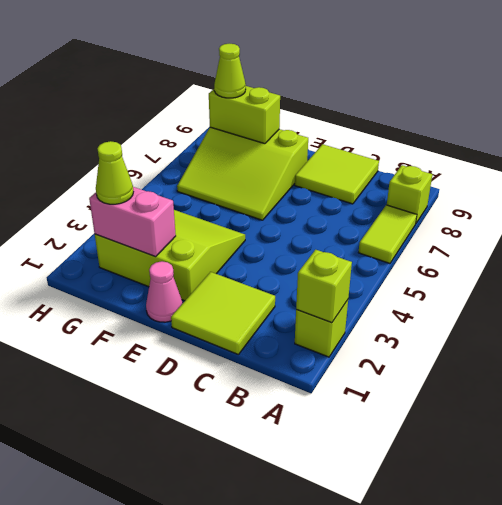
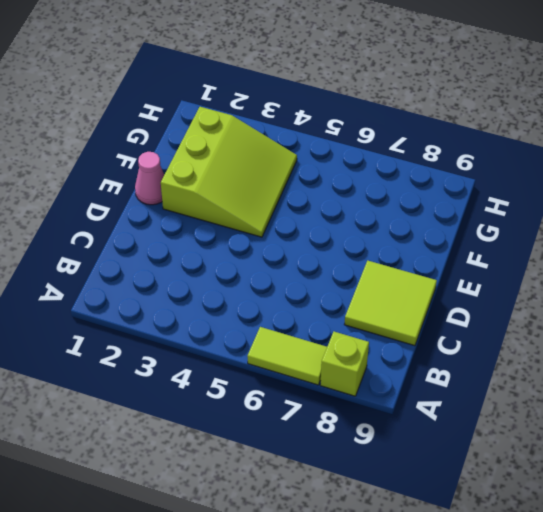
none -> lime 1x1 brick [295,300,348,357]
none -> lime 2x2 tile [171,272,275,354]
none -> lime 3x3 slope [177,127,308,220]

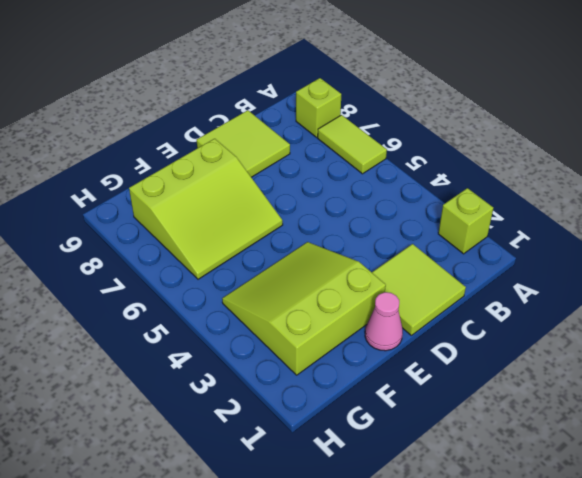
none -> lime 1x1 brick [296,250,352,323]
none -> pink 1x2 brick [89,187,176,257]
none -> lime 1x2 brick [209,86,280,144]

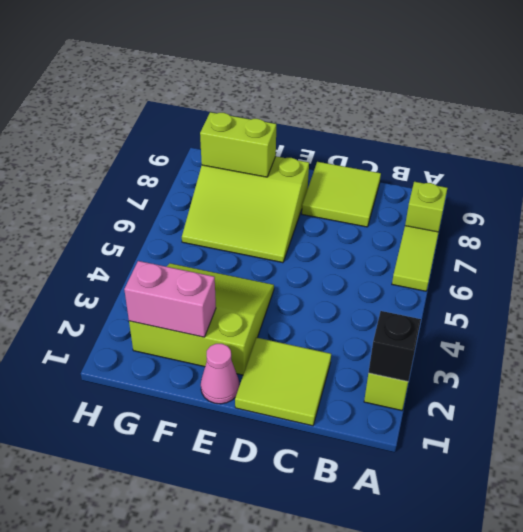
black 1x1 brick [369,311,421,382] -> lime 1x1 brick [296,250,352,323]
none -> lime 1x1 cone [96,141,133,204]
none -> lime 1x1 cone [214,44,246,98]

